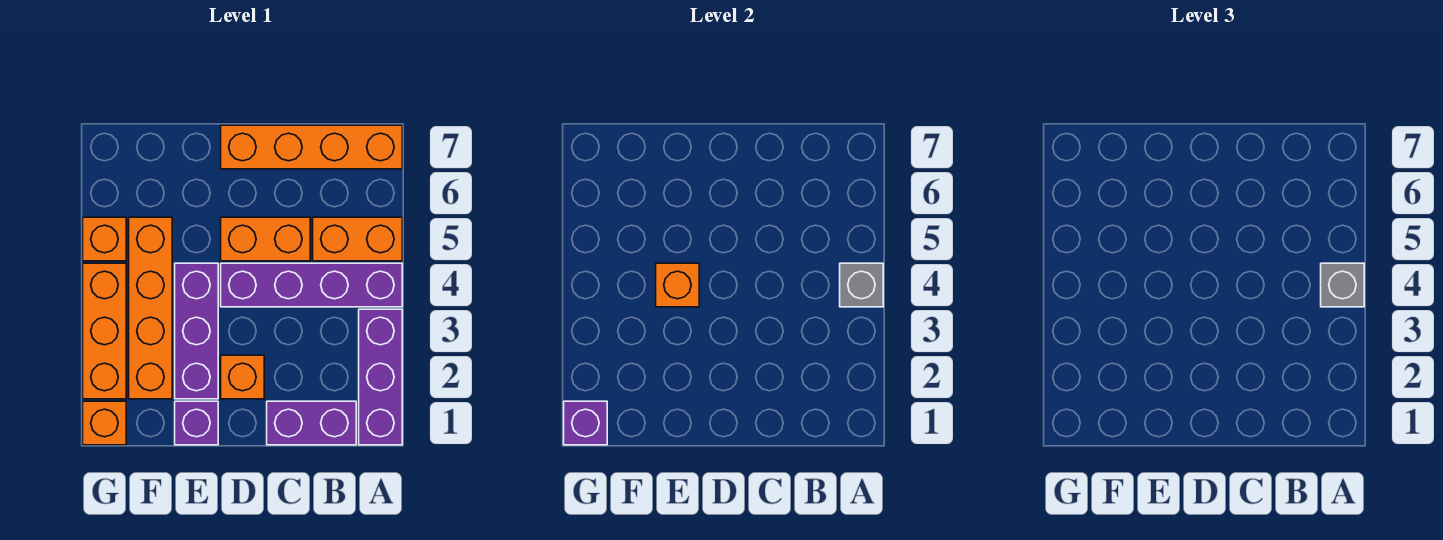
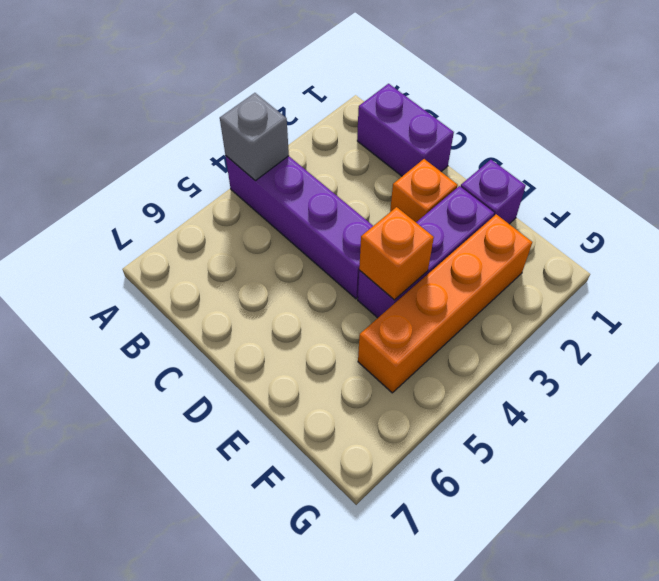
none -> purple 1x3 brick [359,309,402,445]
none -> orange 1x2 brick [313,217,402,261]
none -> orange 1x4 brick [221,125,402,169]

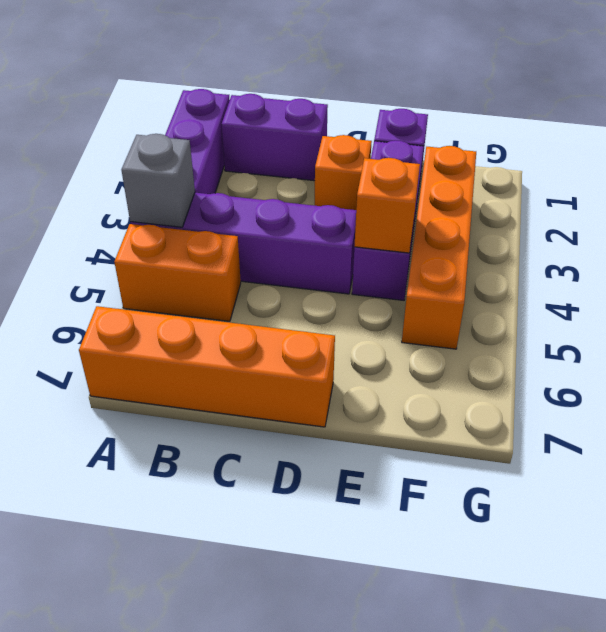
none -> orange 1x2 brick [221,217,310,261]
none -> orange 1x1 brick [83,401,126,445]
none -> orange 1x3 brick [83,263,126,399]

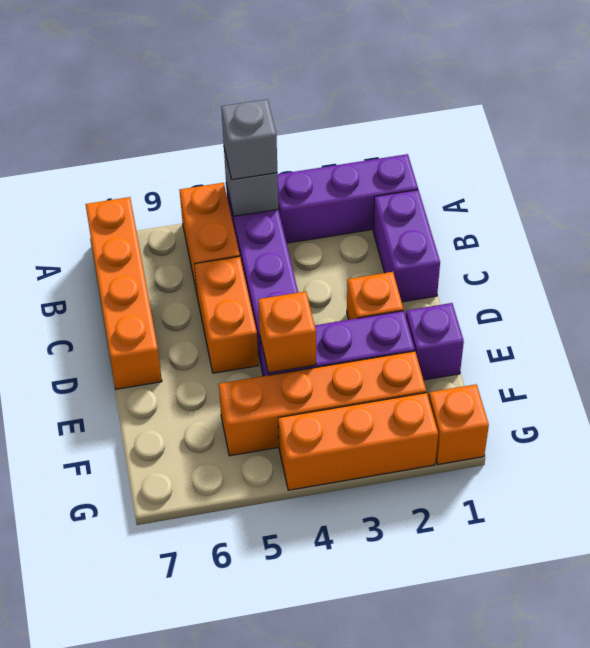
none -> orange 1x1 brick [83,217,126,261]
none -> purple 1x1 brick [564,401,607,445]

